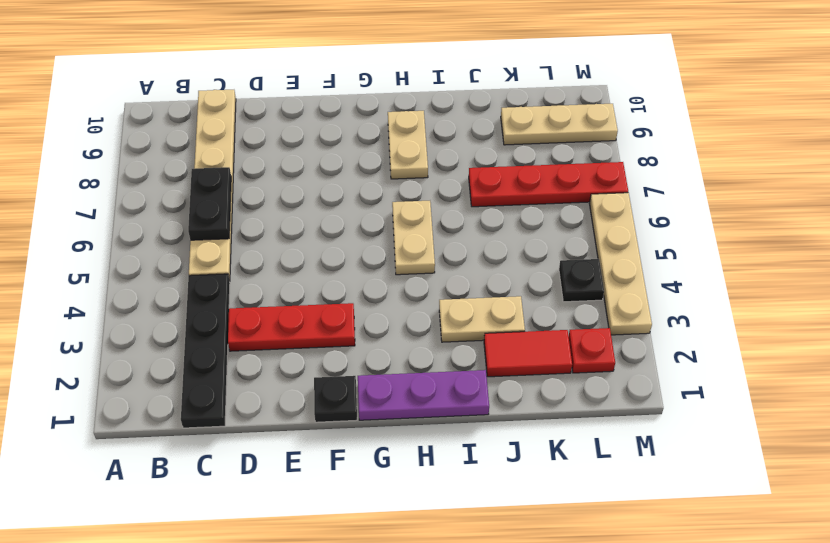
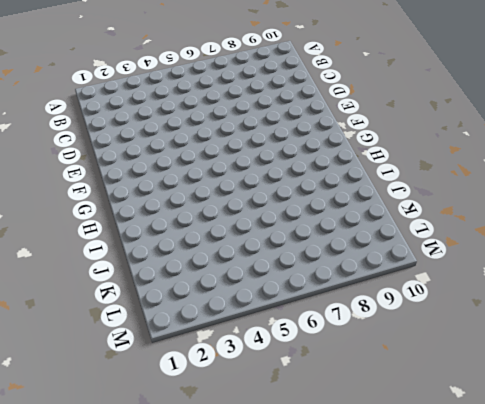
none -> black 1x4 plate [181,274,230,428]
none -> tan 1x6 plate [189,90,236,281]
none -> red 1x3 plate [228,303,355,351]

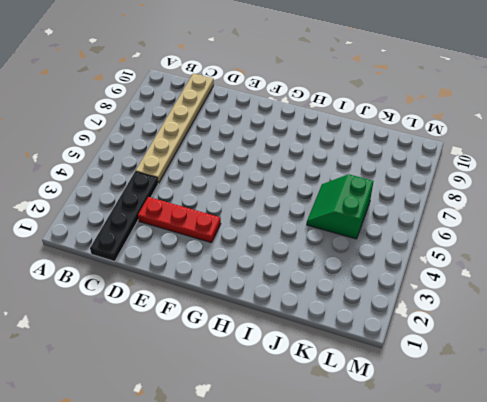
green 2x2 slope [307,174,373,239] -> none
none -> black 1x1 plate [314,376,357,422]
none -> purple 1x3 plate [358,370,489,420]
none -> tan 1x2 plate [392,201,435,275]

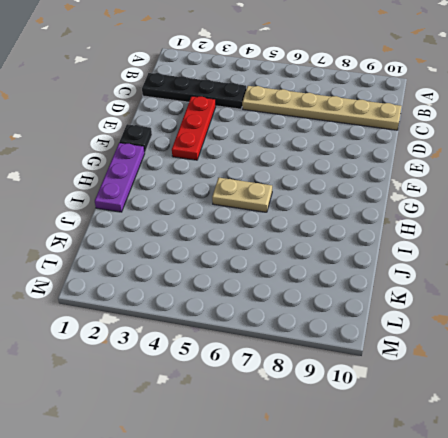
none -> tan 1x2 plate [388,111,428,179]
none -> tan 1x2 plate [439,296,525,342]
none -> red 1x2 tile [484,330,572,377]

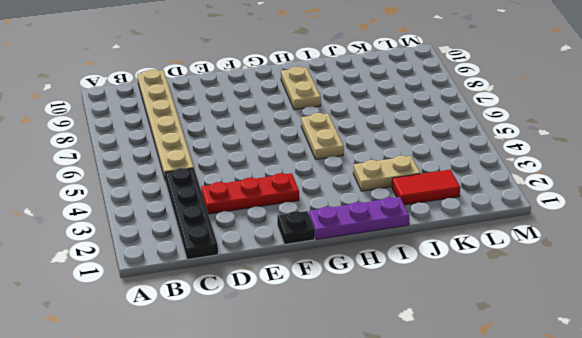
none -> red 1x4 plate [469,162,628,207]
none -> tan 1x3 plate [501,104,618,145]
none -> red 1x1 plate [569,328,615,373]

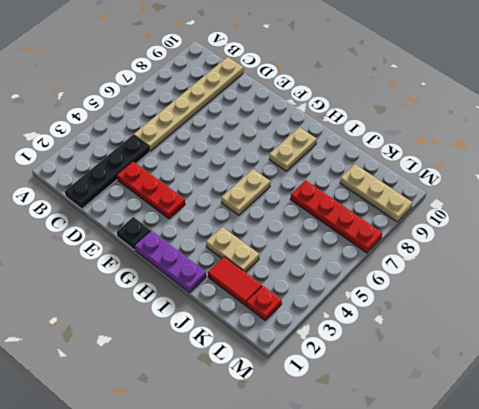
none -> black 1x1 plate [559,259,604,302]
none -> tan 1x4 plate [589,193,652,335]
none -> black 1x2 plate [188,167,231,240]

